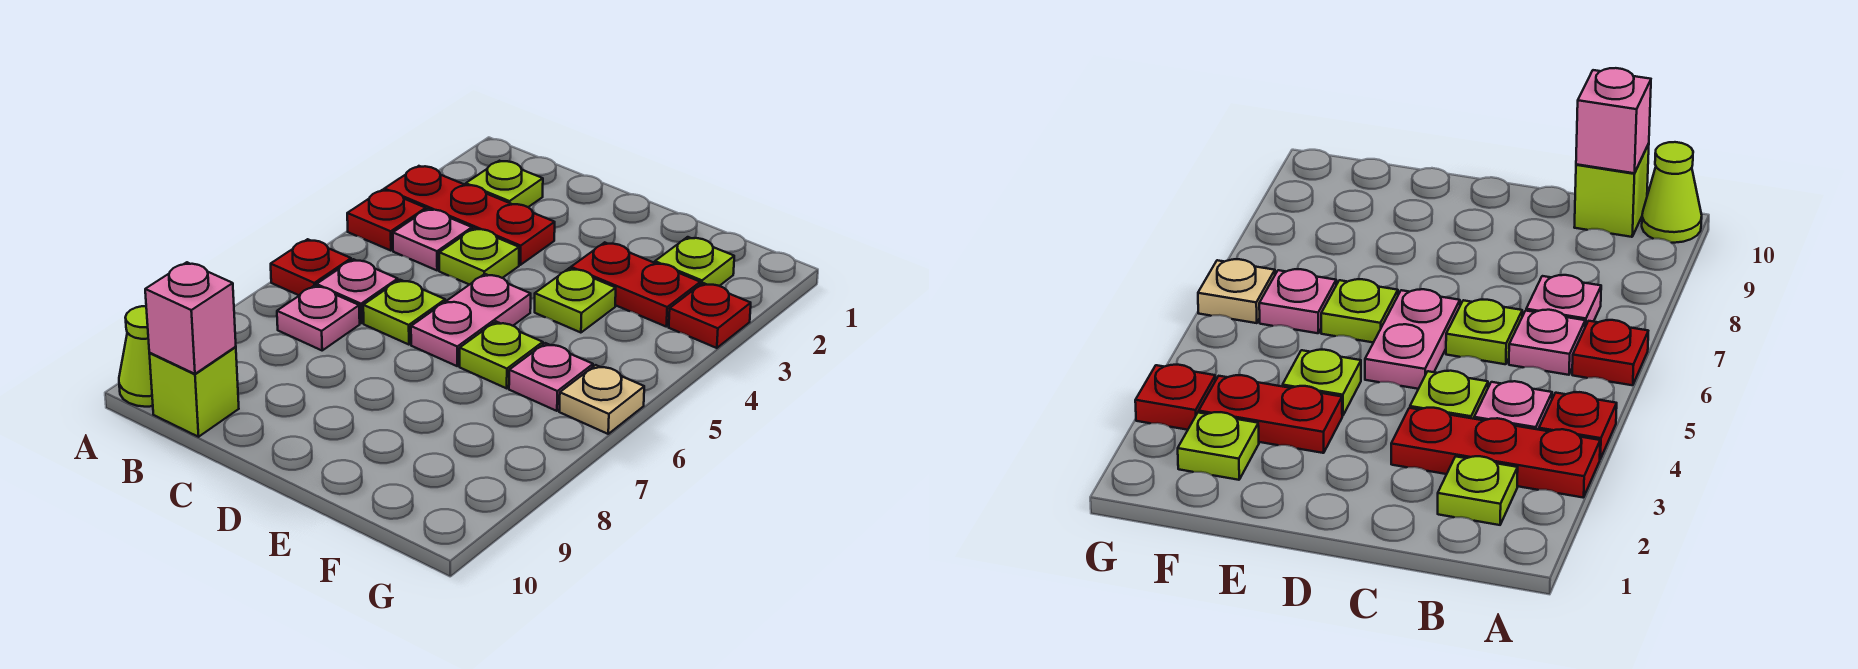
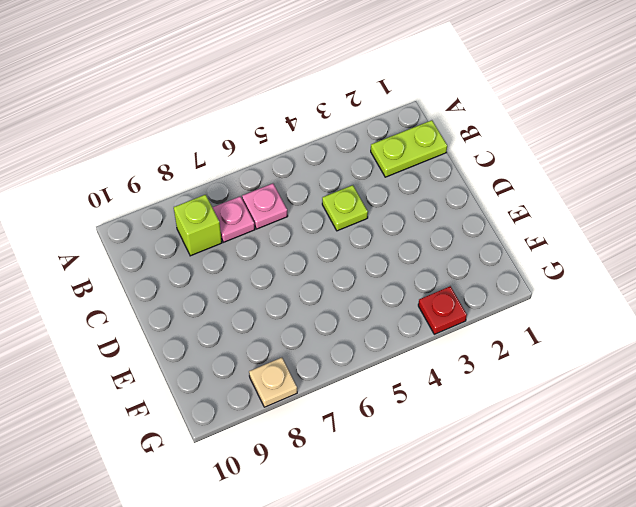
lime 1x2 plate [371,120,447,177] -> lime 1x1 plate [466,161,543,207]
lime 1x1 brick [174,195,222,256] -> lime 1x1 brick moved to [149,347,239,437]
tan 1x1 plate [249,358,297,407] -> tan 1x1 plate moved to [559,365,644,434]
none -> red 1x3 plate [384,166,555,265]
none -> red 1x1 plate [347,190,426,251]
none -> red 1x1 plate [271,239,351,295]

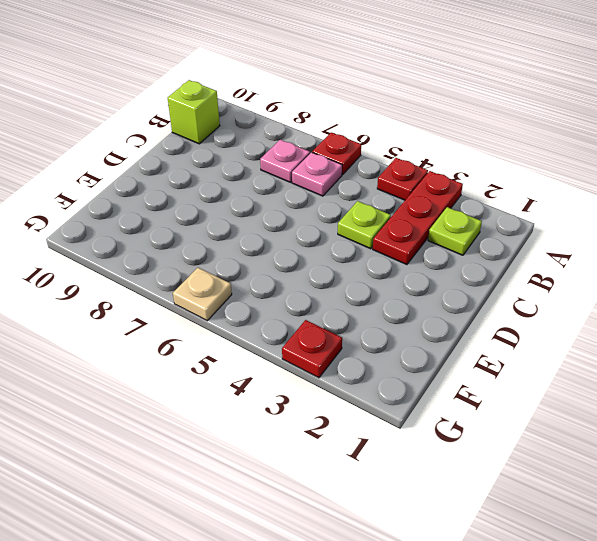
none -> lime 1x1 cone [119,306,153,407]
none -> pink 1x1 plate [393,209,472,270]
none -> lime 1x1 plate [363,280,445,345]

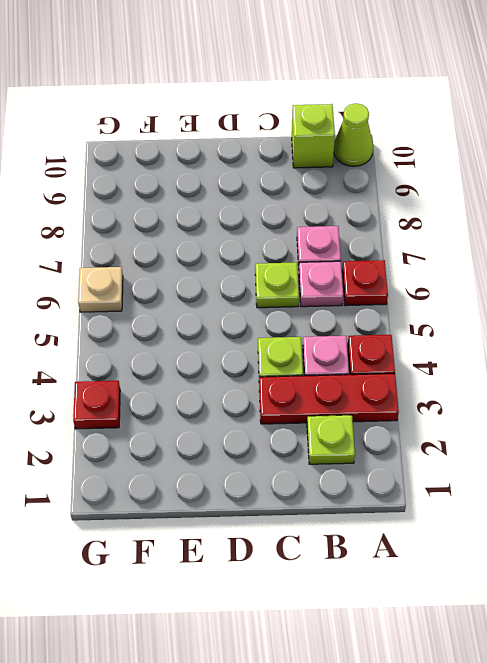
none -> pink 1x2 plate [411,274,531,366]
none -> red 1x2 plate [571,242,700,327]
none -> lime 1x1 plate [535,268,616,333]

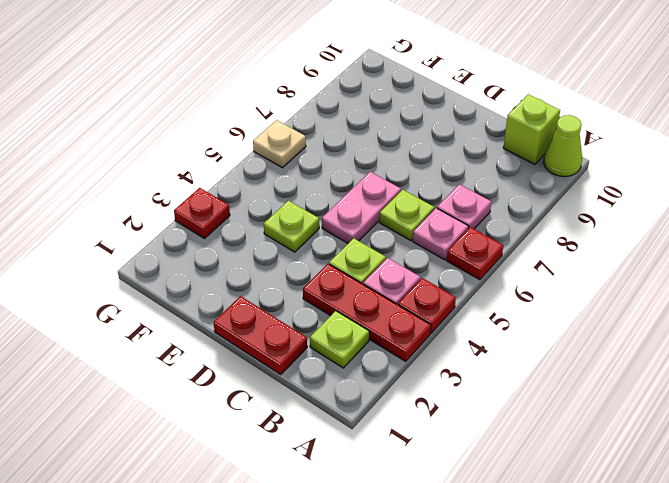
red 1x2 plate [214,296,307,374] -> red 1x2 plate moved to [571,242,700,327]
none -> lime 1x1 plate [460,322,543,388]
none -> lime 1x1 plate [655,237,734,286]
none -> pink 1x1 plate [509,343,593,411]

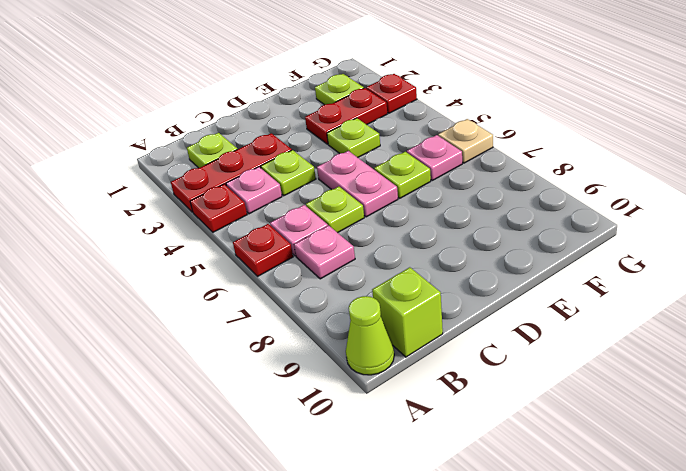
none -> pink 1x1 brick [145,262,236,374]

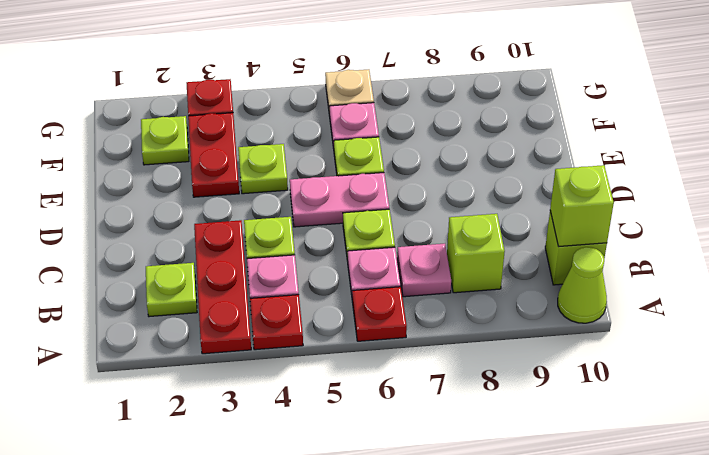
lime 1x1 brick [447,214,505,293] -> none
lime 1x1 brick [550,165,614,247] -> pink 1x1 brick [145,262,236,374]

